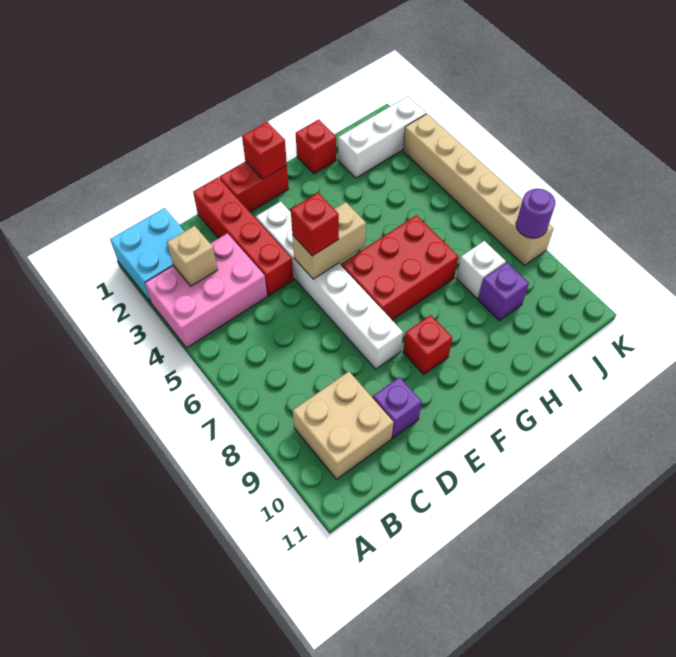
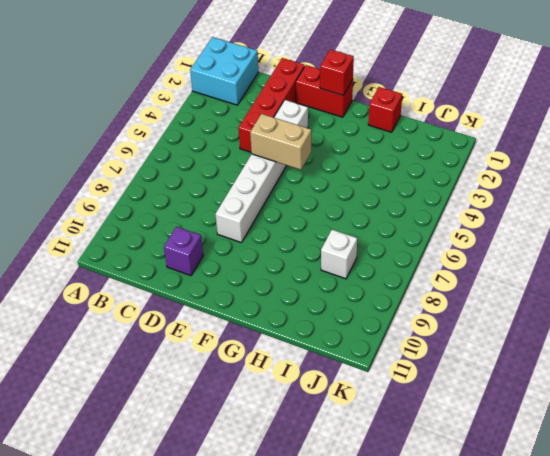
none -> pink 2x3 brick [145,233,267,348]
none -> tan 2x2 brick [293,372,394,480]
none -> red 2x3 brick [341,215,458,320]

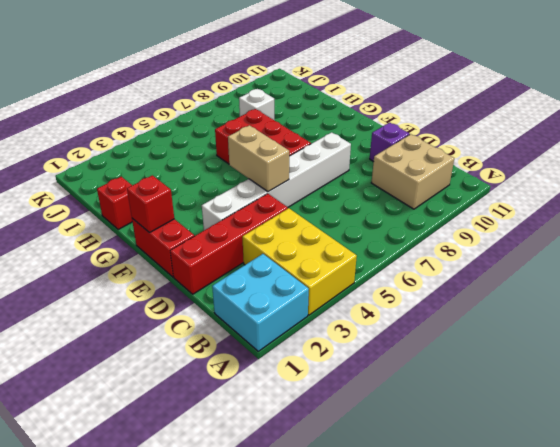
yellow 2x3 brick [242,208,357,315] -> pink 2x3 brick [145,233,267,348]
none -> red 1x1 brick [403,315,452,375]
none -> white 1x3 brick [338,96,426,178]
none -> purple 1x1 brick [478,263,529,321]

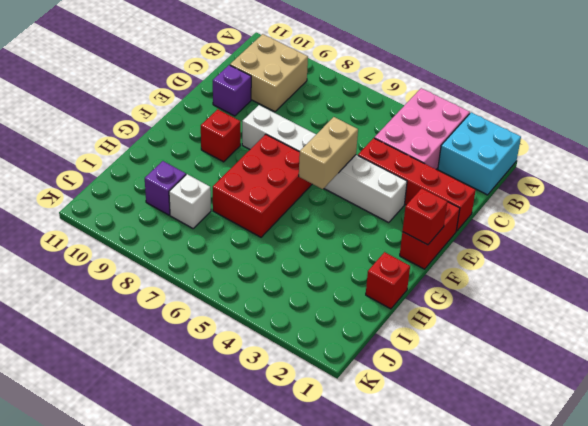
none -> white 1x3 brick [338,96,426,178]
none -> tan 1x6 brick [403,114,554,265]
none -> tan 1x1 brick [167,226,218,286]

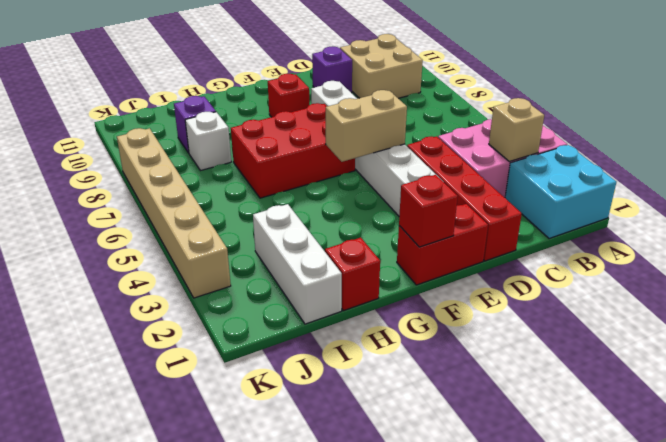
white 1x3 brick [253,204,342,324] -> white 1x3 brick turned to [338,96,426,178]
none -> purple 1x1 round brick [516,189,555,238]
none -> red 1x1 brick [291,193,339,256]

